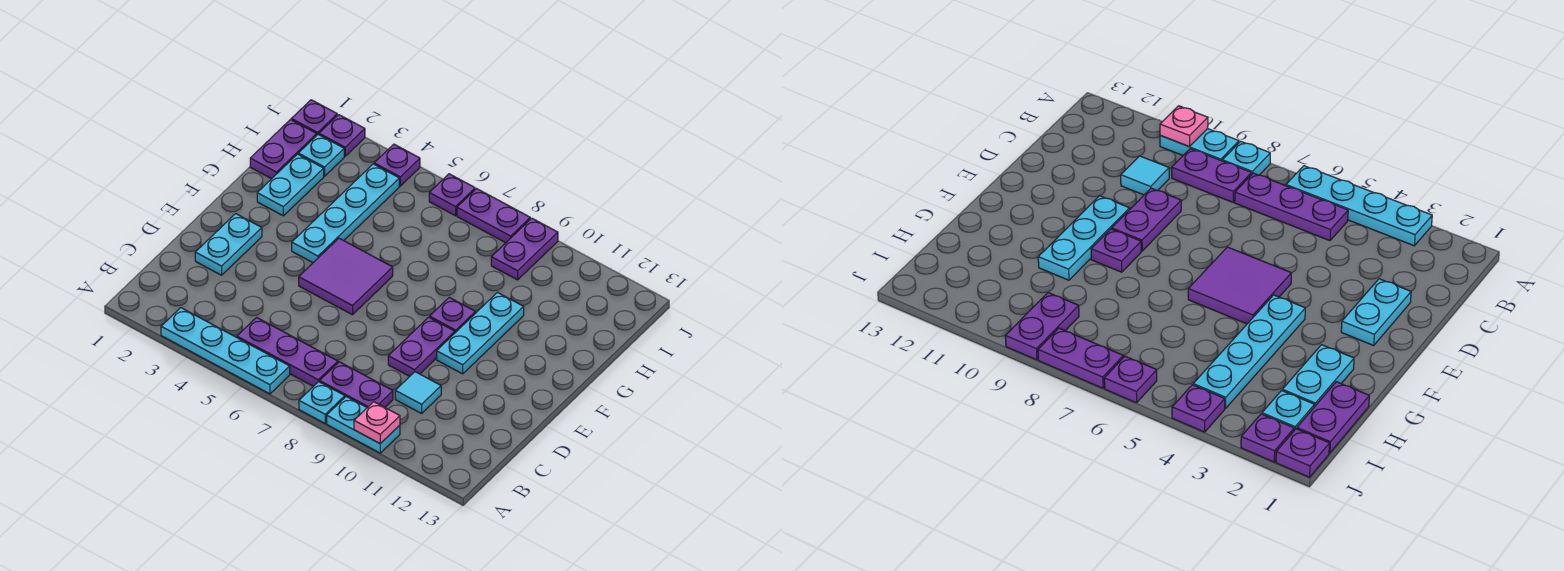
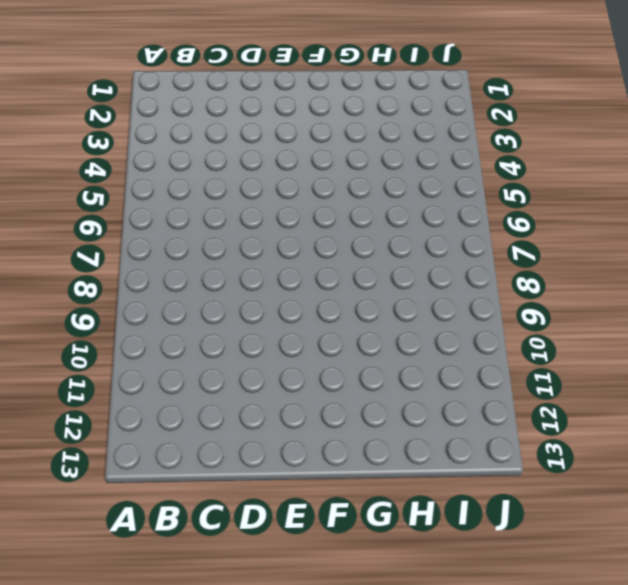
none -> cyan 1x4 plate [161,308,290,394]
none -> cyan 1x1 plate [299,382,345,423]
none -> cyan 1x2 plate [327,397,400,453]

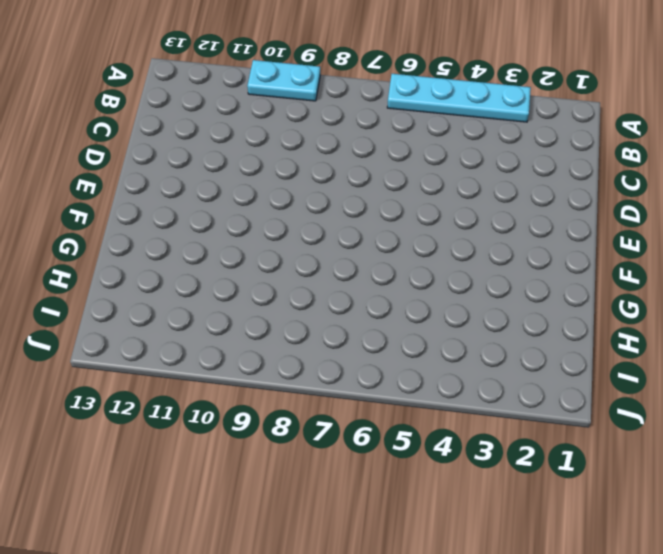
none -> cyan 1x1 plate [299,382,345,423]
none -> purple 1x3 plate [237,317,338,386]
none -> purple 1x2 plate [320,362,393,408]

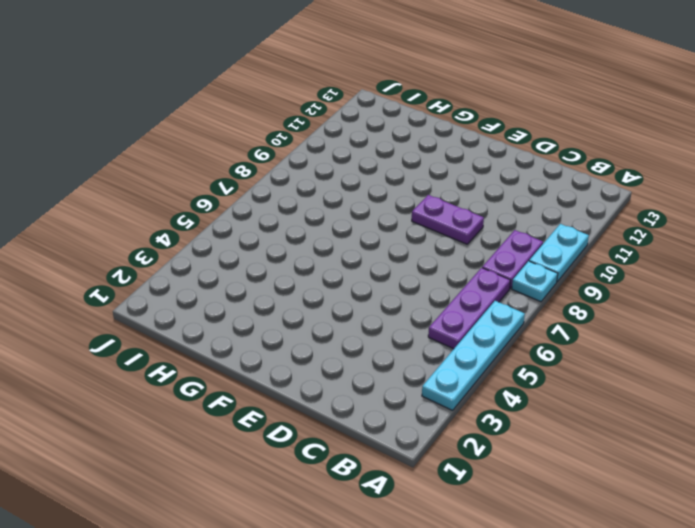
none -> cyan 1x1 tile [395,372,441,414]
none -> cyan 1x2 plate [195,214,262,275]
none -> purple 2x2 tile [299,238,393,315]

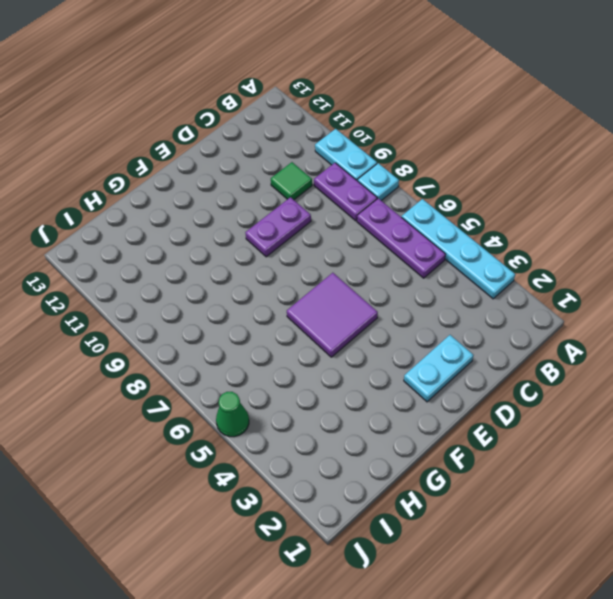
green 1x1 tile [271,162,312,200] -> cyan 1x1 tile [395,372,441,414]
green 1x1 cone [216,392,249,437] -> none
none -> cyan 1x3 plate [437,292,524,374]
none -> cyan 1x4 plate [292,164,399,263]
none -> purple 1x1 plate [430,297,475,333]

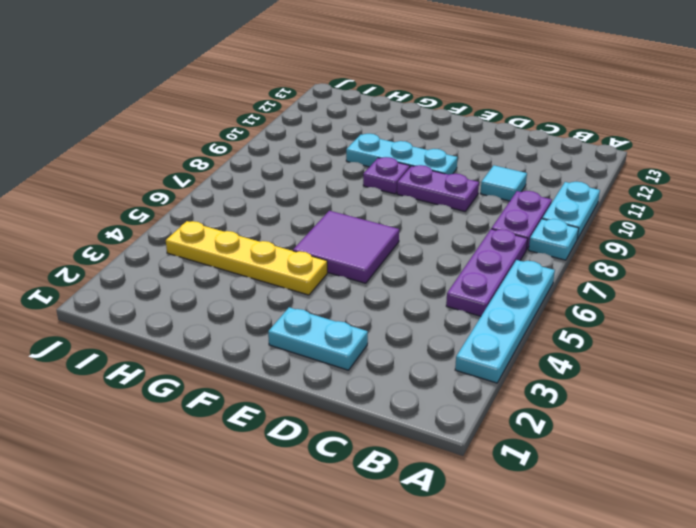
yellow 1x4 plate [166,221,327,295] -> cyan 1x4 plate [292,164,399,263]
none -> cyan 1x2 plate [257,154,324,216]
none -> purple 1x2 plate [250,120,317,179]
none -> cyan 1x1 plate [298,134,344,176]

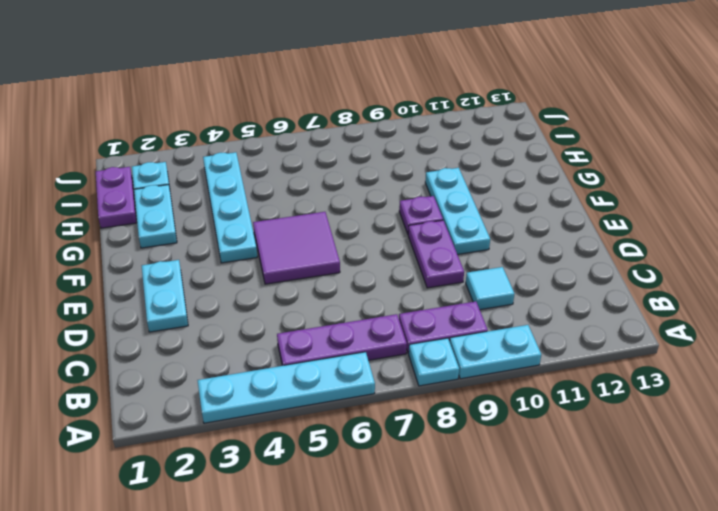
none -> purple 1x2 plate [491,218,558,280]
none -> purple 1x1 plate [291,100,337,135]
none -> purple 1x1 plate [319,115,365,156]

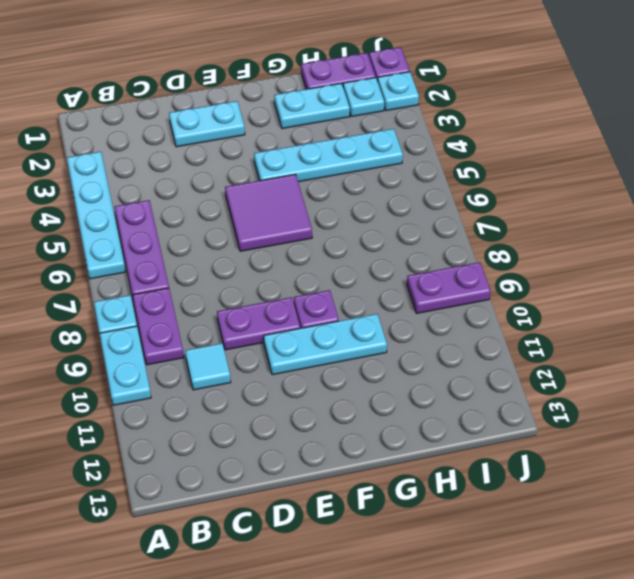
cyan 1x1 plate [378,72,419,111] -> purple 1x1 plate [319,115,365,156]
none -> purple 1x1 plate [374,144,420,186]
none -> purple 1x1 plate [429,174,475,216]
none -> purple 1x2 plate [457,189,530,243]

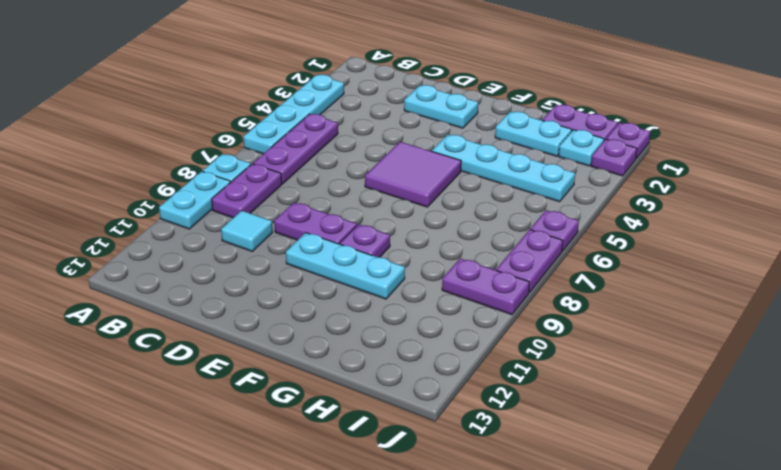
none -> purple 1x1 plate [374,144,420,186]
none -> pink 1x1 plate [354,402,400,444]

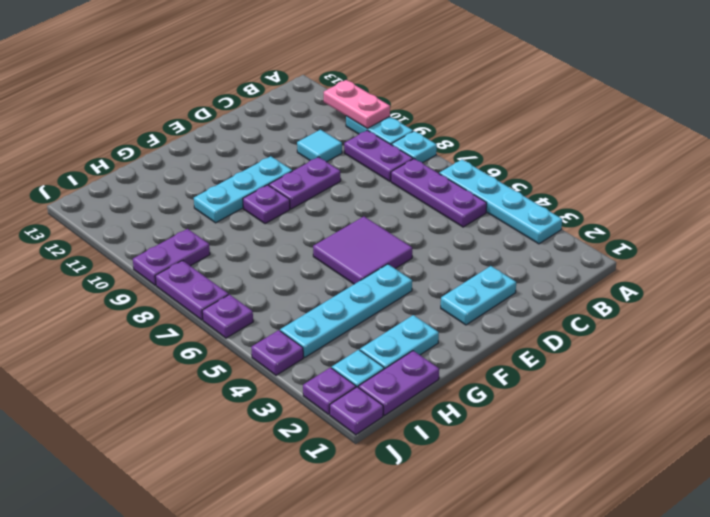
pink 1x2 plate [324,80,390,128] -> pink 1x1 plate [354,402,400,444]

